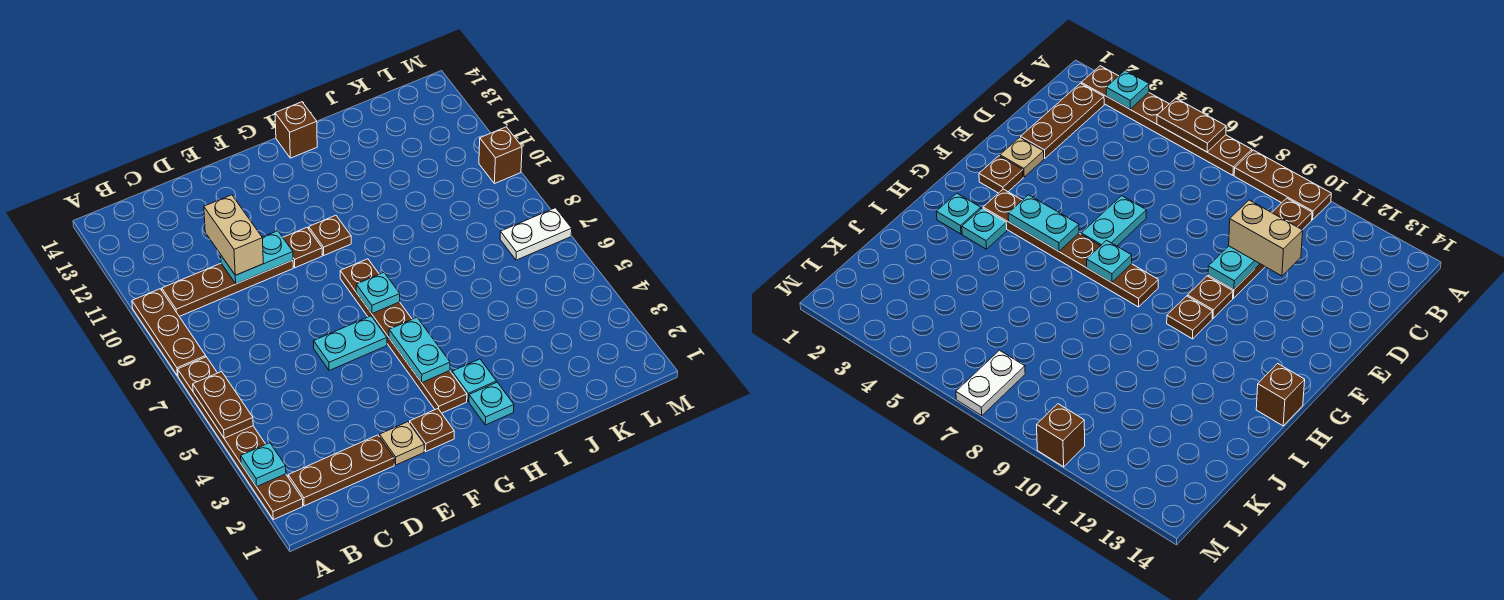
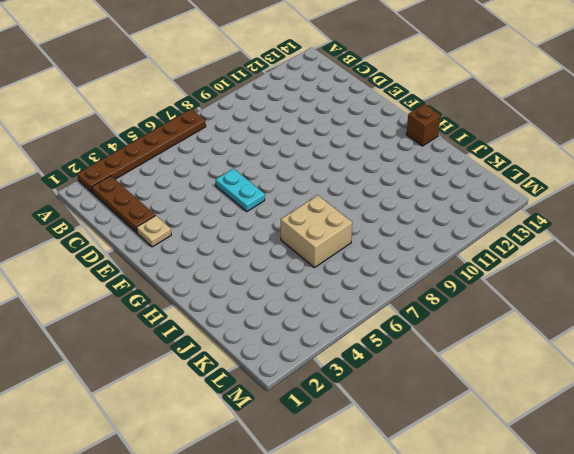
tan 2x2 brick [281,195,352,268] -> none
none -> brown 1x3 plate [132,289,206,376]
none -> brown 1x4 plate [162,260,293,317]
none -> brown 1x1 plate [410,409,454,451]

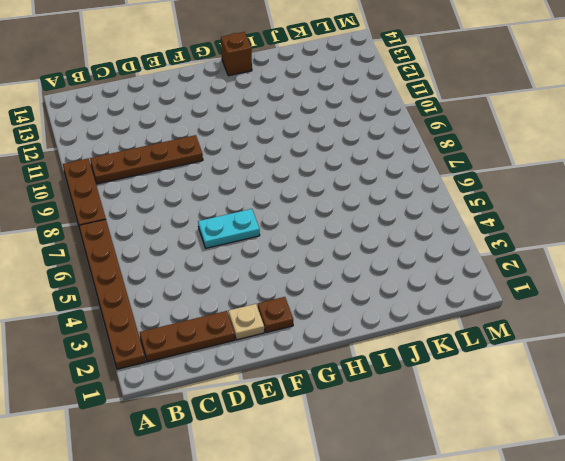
none -> brown 1x1 plate [283,228,322,268]
none -> brown 1x6 plate [340,259,467,413]
none -> brown 1x1 plate [309,215,351,255]

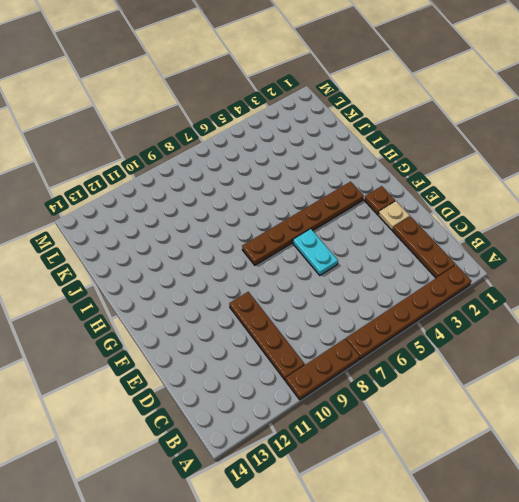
none -> brown 1x1 plate [283,228,322,268]
none -> brown 1x1 plate [309,215,351,255]
none -> cyan 1x1 plate [469,382,514,425]

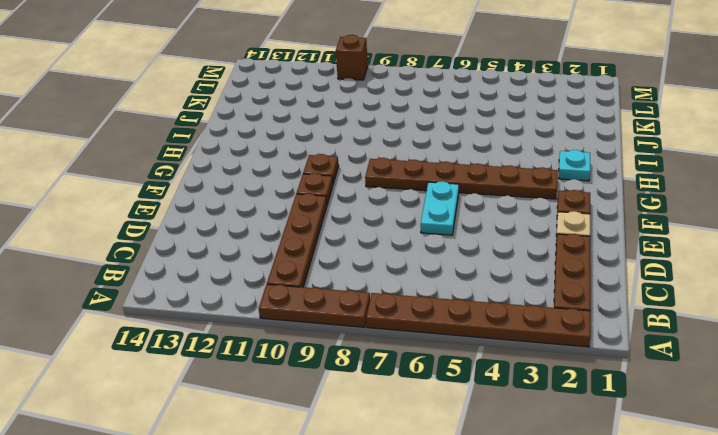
none -> cyan 1x1 plate [452,359,496,401]
none -> brown 1x1 brick [275,102,317,158]
none -> white 1x2 plate [500,208,572,260]

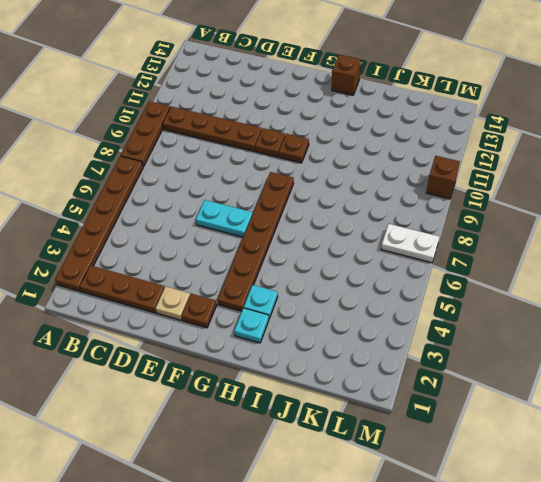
none -> cyan 1x1 plate [241,443,286,487]
none -> brown 1x2 plate [193,372,253,438]
none -> cyan 1x2 plate [221,231,293,284]

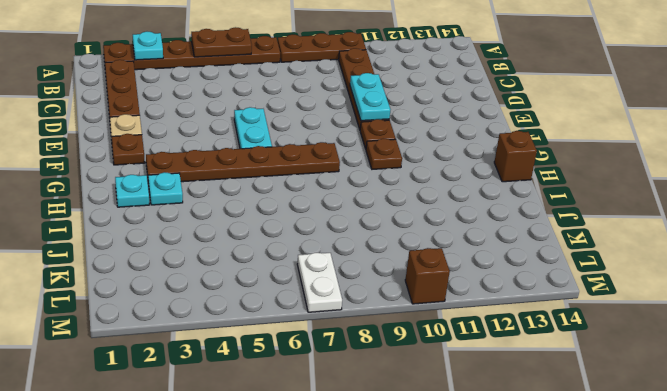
none -> cyan 1x2 plate [389,318,450,382]
none -> cyan 1x1 plate [356,273,400,314]
none -> tan 1x2 brick [204,195,263,275]

